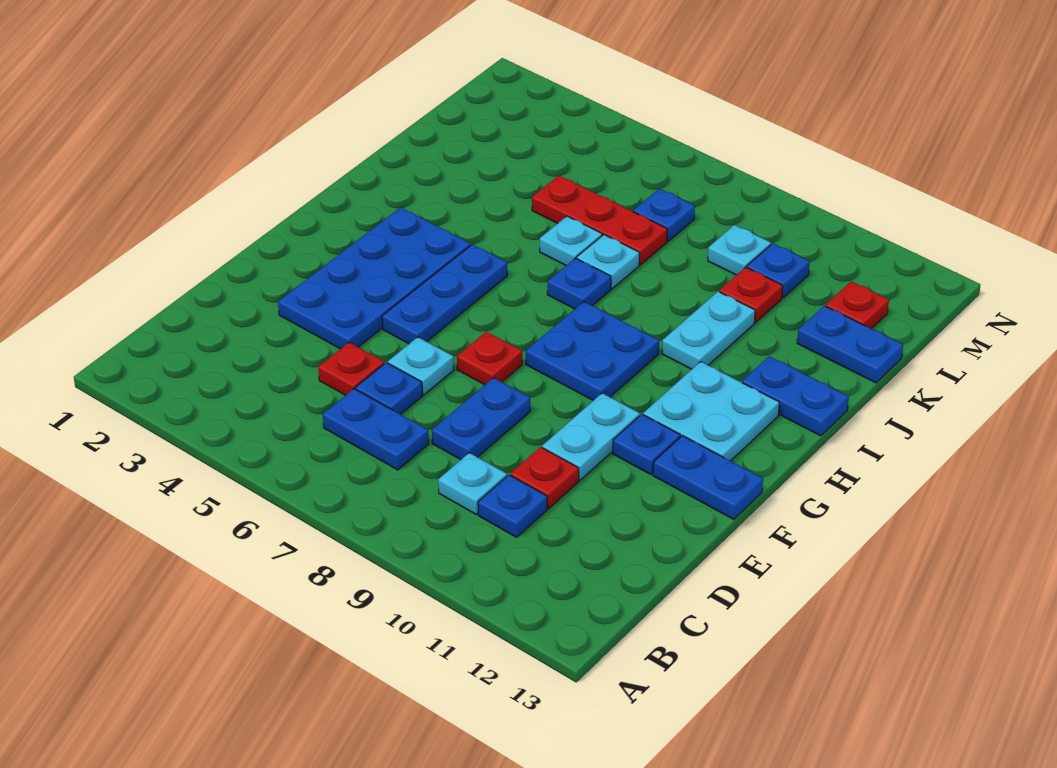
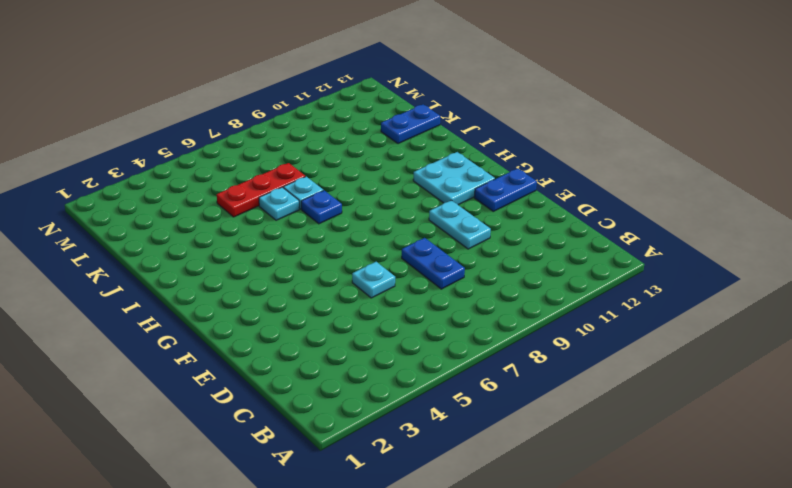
none -> blue 1x2 plate [323,389,429,470]
none -> cyan 1x1 plate [438,453,507,514]
none -> blue 1x1 plate [478,475,547,537]

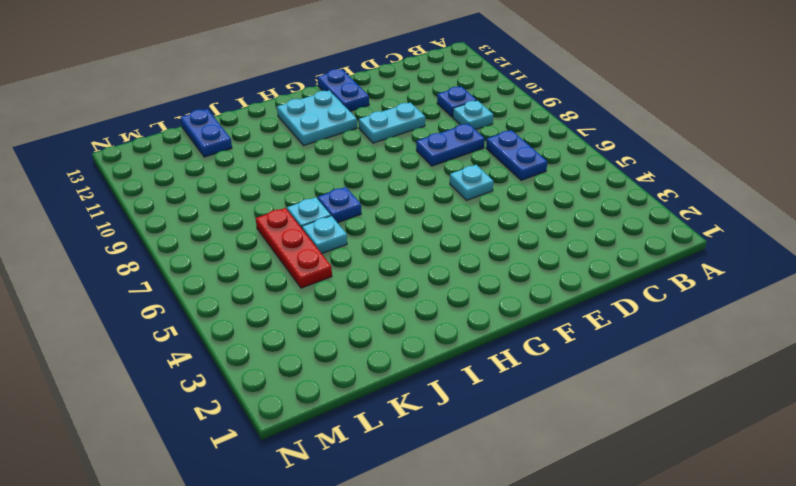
none -> red 1x1 plate [318,342,384,395]
none -> blue 1x1 plate [356,363,422,414]
none -> red 1x1 plate [510,447,579,509]

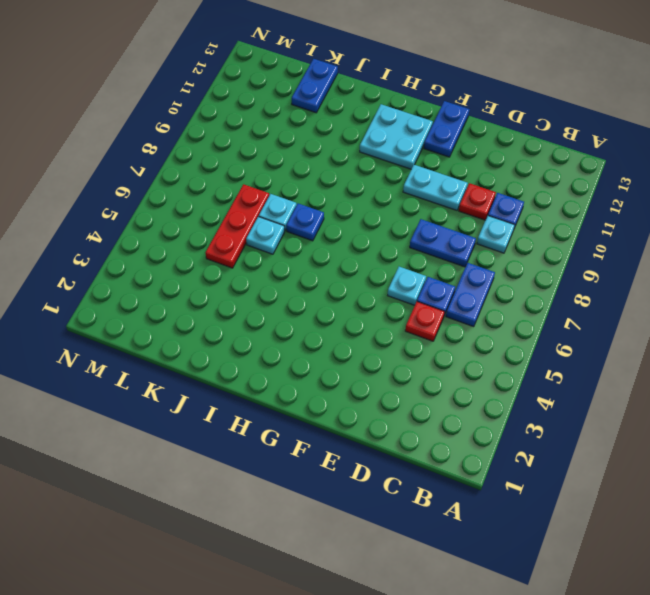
none -> blue 2x4 plate [278,207,471,349]
none -> blue 1x3 plate [382,244,507,344]
none -> red 1x1 plate [457,332,522,385]

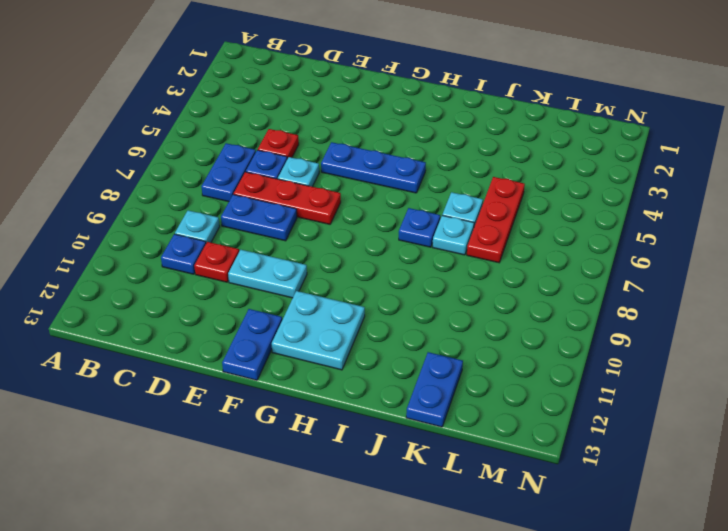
red 1x3 plate [234,172,341,224] -> red 1x1 plate [457,332,522,385]
none -> blue 2x4 plate [278,207,471,349]
none -> blue 1x1 plate [613,414,680,475]
none -> blue 2x2 plate [526,302,659,400]

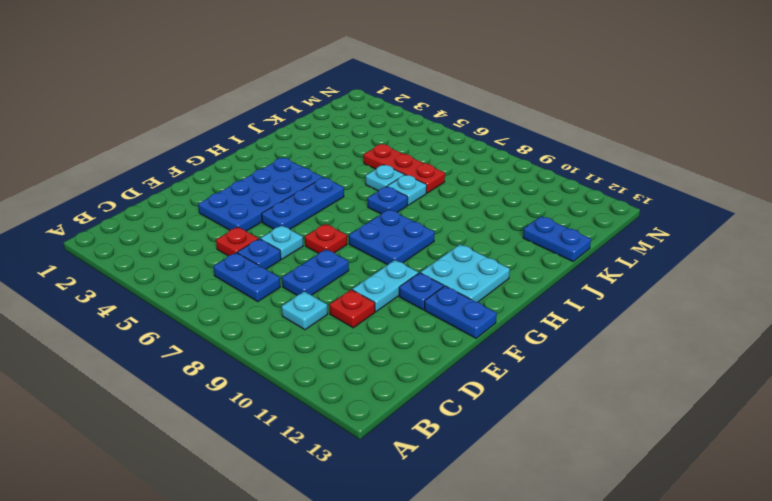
none -> blue 1x1 plate [478,475,547,537]
none -> cyan 1x2 plate [662,292,755,369]
none -> blue 1x2 plate [742,356,849,436]

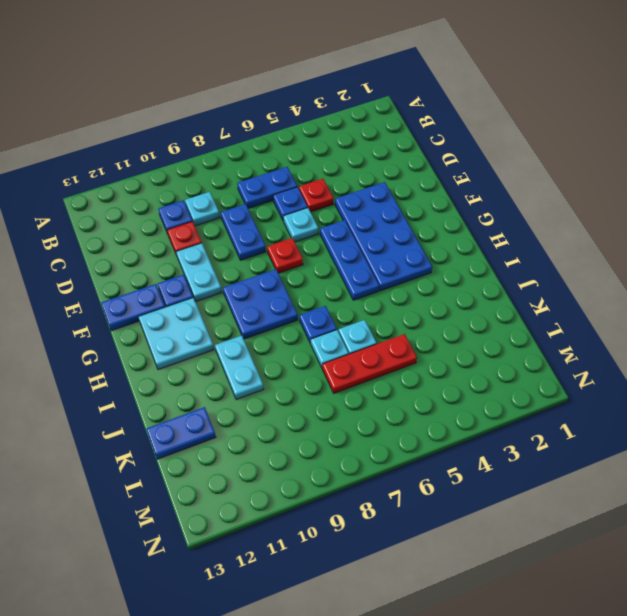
none -> blue 1x2 plate [742,356,849,436]
none -> red 1x1 plate [719,267,783,322]
none -> blue 1x1 plate [633,189,695,241]

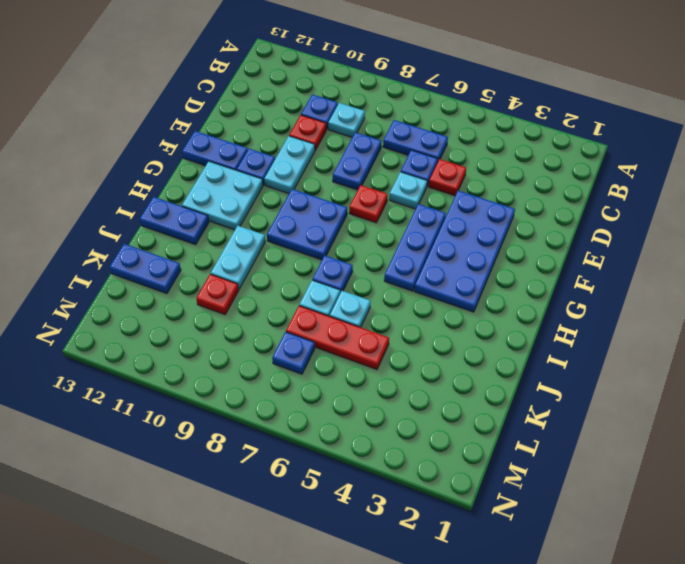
none -> cyan 1x1 plate [708,225,771,275]
none -> blue 1x1 plate [747,244,810,298]
none -> red 1x1 plate [825,281,889,329]

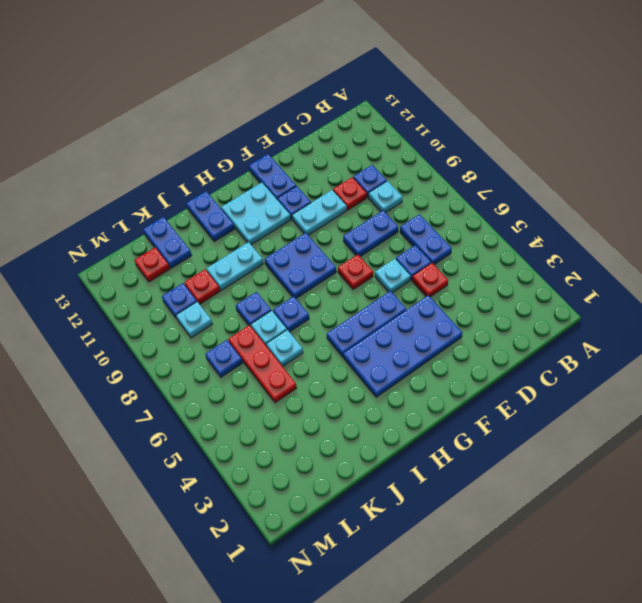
blue 1x1 plate [236,292,271,326] -> none

